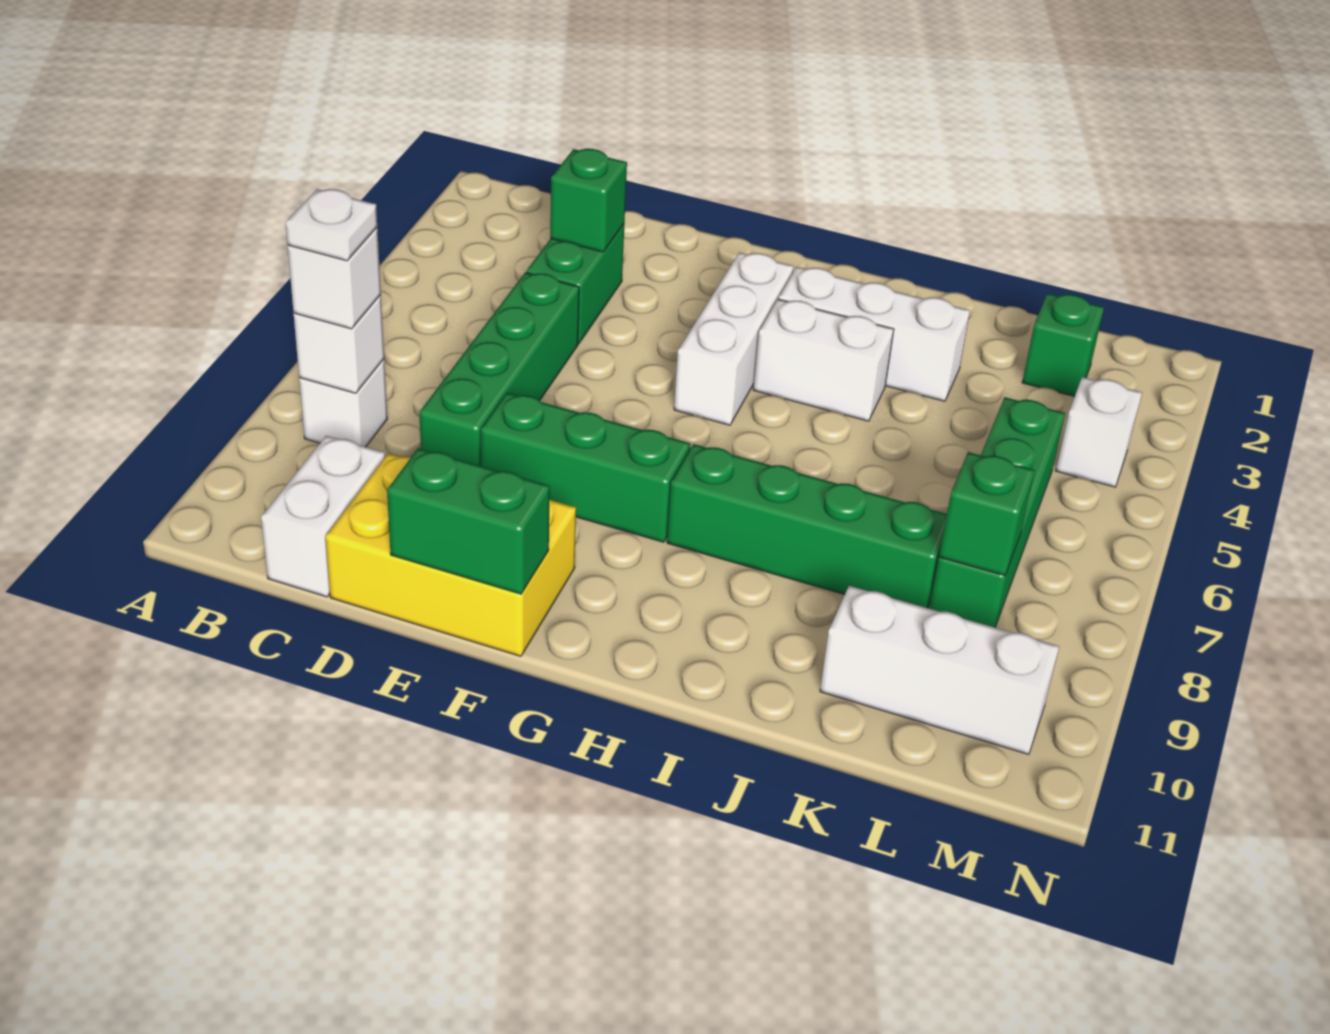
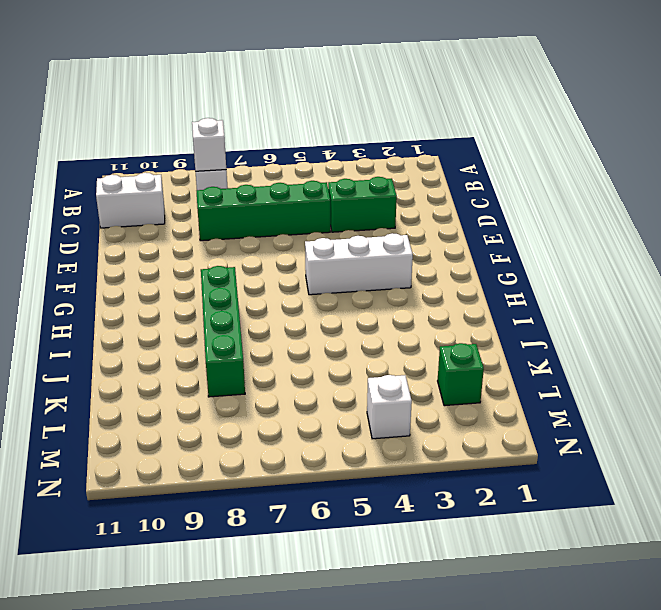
none -> yellow 2x3 brick [325,453,576,656]
none -> green 1x3 brick [481,393,690,542]
none -> white 1x3 brick [778,267,970,401]

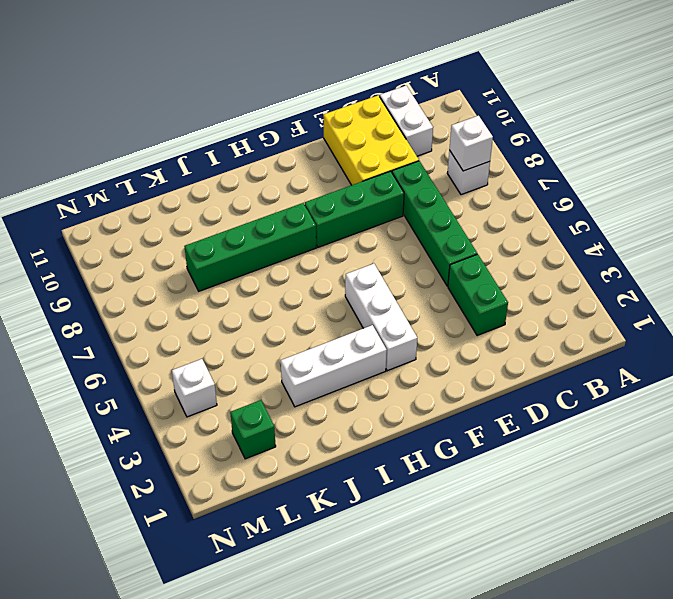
yellow 2x3 brick [323,95,419,185] -> yellow 2x3 brick turned to [325,453,576,656]
none -> white 1x2 brick [753,299,894,421]
none -> white 1x3 brick [820,586,1059,754]
none -> green 1x4 brick [929,397,1065,627]

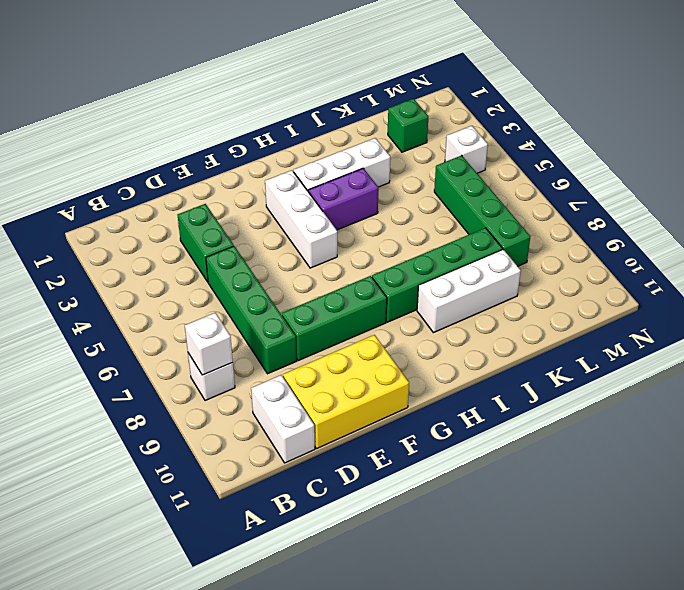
purple 1x2 brick [308,168,378,230] -> white 1x2 brick [753,299,894,421]
white 1x3 brick [417,249,521,333] -> white 1x3 brick moved to [820,586,1059,754]
none -> green 1x1 brick [550,149,627,252]
none -> green 1x2 brick [387,448,550,594]
none -> green 1x1 brick [939,452,1035,576]

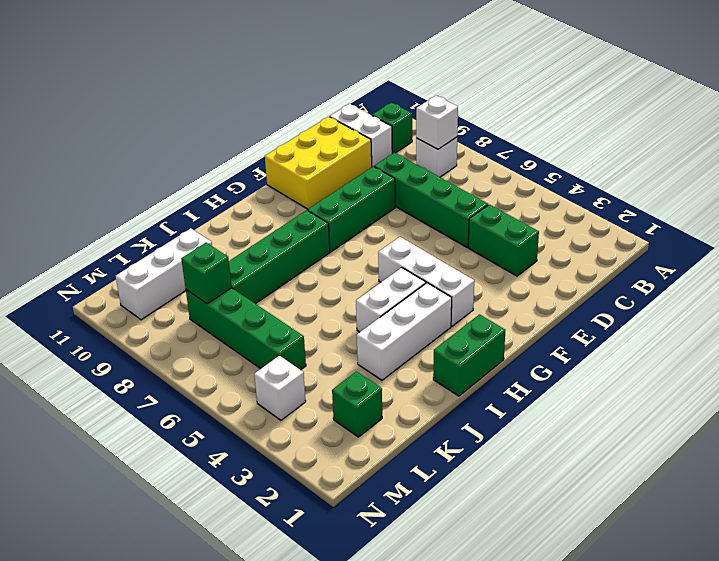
green 1x1 brick [372,102,412,154] -> green 1x1 brick moved to [550,149,627,252]
green 1x2 brick [433,314,505,396] -> green 1x2 brick moved to [387,448,550,594]
none -> white 1x1 brick [288,228,381,329]
none -> white 1x1 plate [286,189,377,261]

